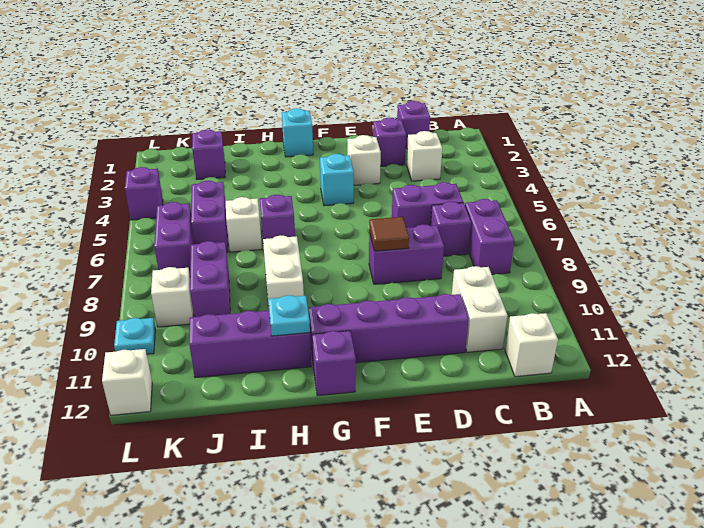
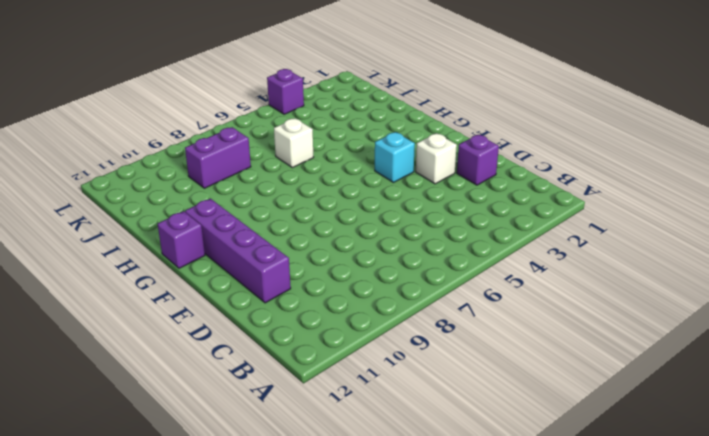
none -> purple 1x2 brick [465,199,514,274]
none -> white 1x1 brick [505,313,558,377]
none -> purple 1x1 brick [397,101,430,149]

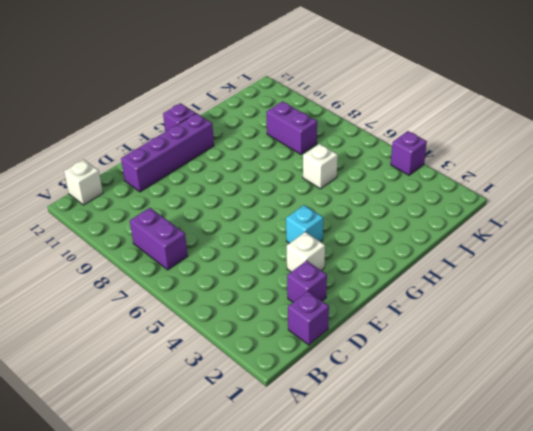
none -> white 1x1 brick [407,131,442,181]
none -> purple 1x2 brick [392,182,463,228]
none -> purple 1x1 brick [431,201,471,256]

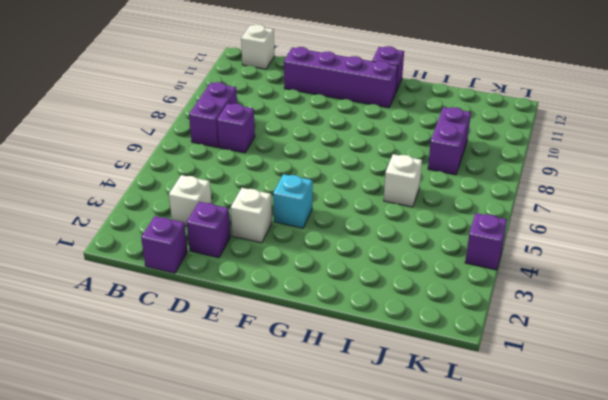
none -> purple 1x2 brick [392,182,463,228]
none -> white 1x2 brick [452,266,508,352]
none -> purple 1x2 brick [369,224,444,284]

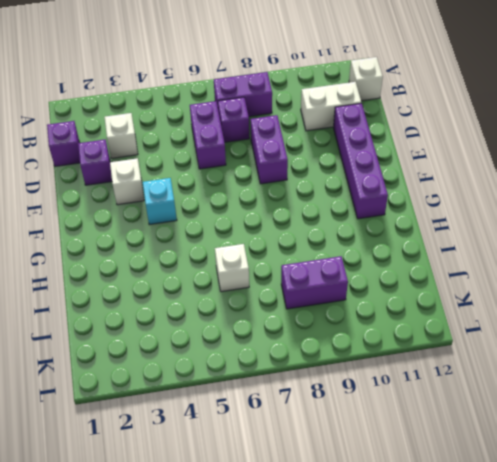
none -> cyan 1x1 brick [282,108,313,157]
none -> purple 1x1 brick [312,331,356,396]
none -> purple 1x1 brick [260,195,295,247]

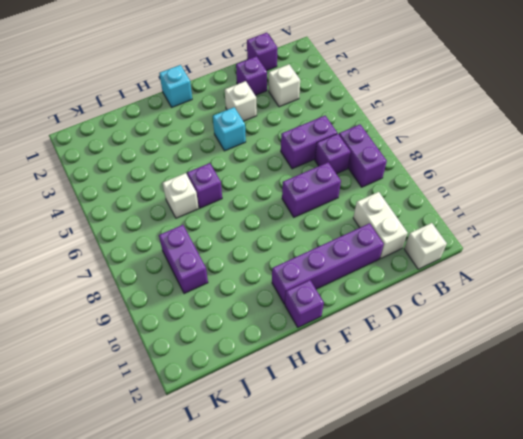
none -> white 1x2 brick [263,236,304,304]
none -> purple 1x3 brick [189,311,311,378]
none -> purple 1x1 brick [192,129,225,179]

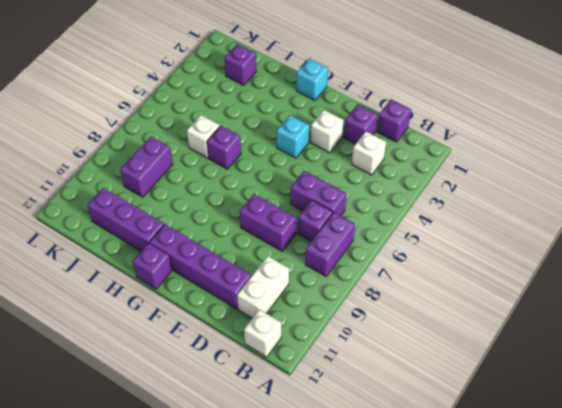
none -> white 1x2 brick [263,236,304,304]
none -> purple 1x2 brick [191,181,228,252]
none -> purple 1x2 brick [154,202,194,274]

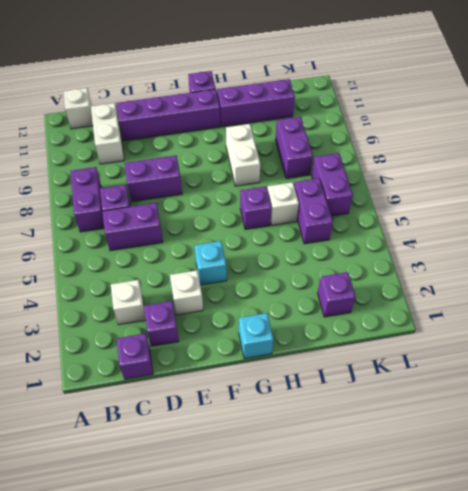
none -> white 1x1 brick [151,267,193,327]
none -> purple 1x1 brick [125,167,163,220]
none -> cyan 1x1 plate [114,318,155,354]

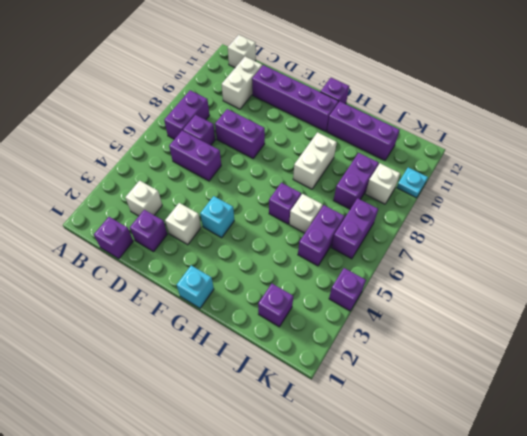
none -> white 1x1 brick [102,349,152,415]
none -> brown 1x1 tile [369,217,409,251]
none -> cyan 1x1 plate [268,295,310,336]

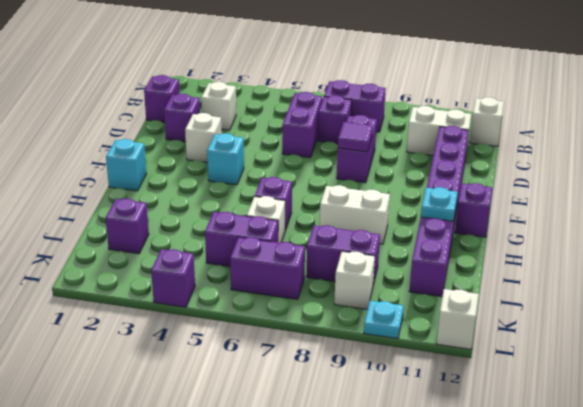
purple 1x1 tile [338,122,373,152] -> brown 1x1 tile [369,217,409,251]

